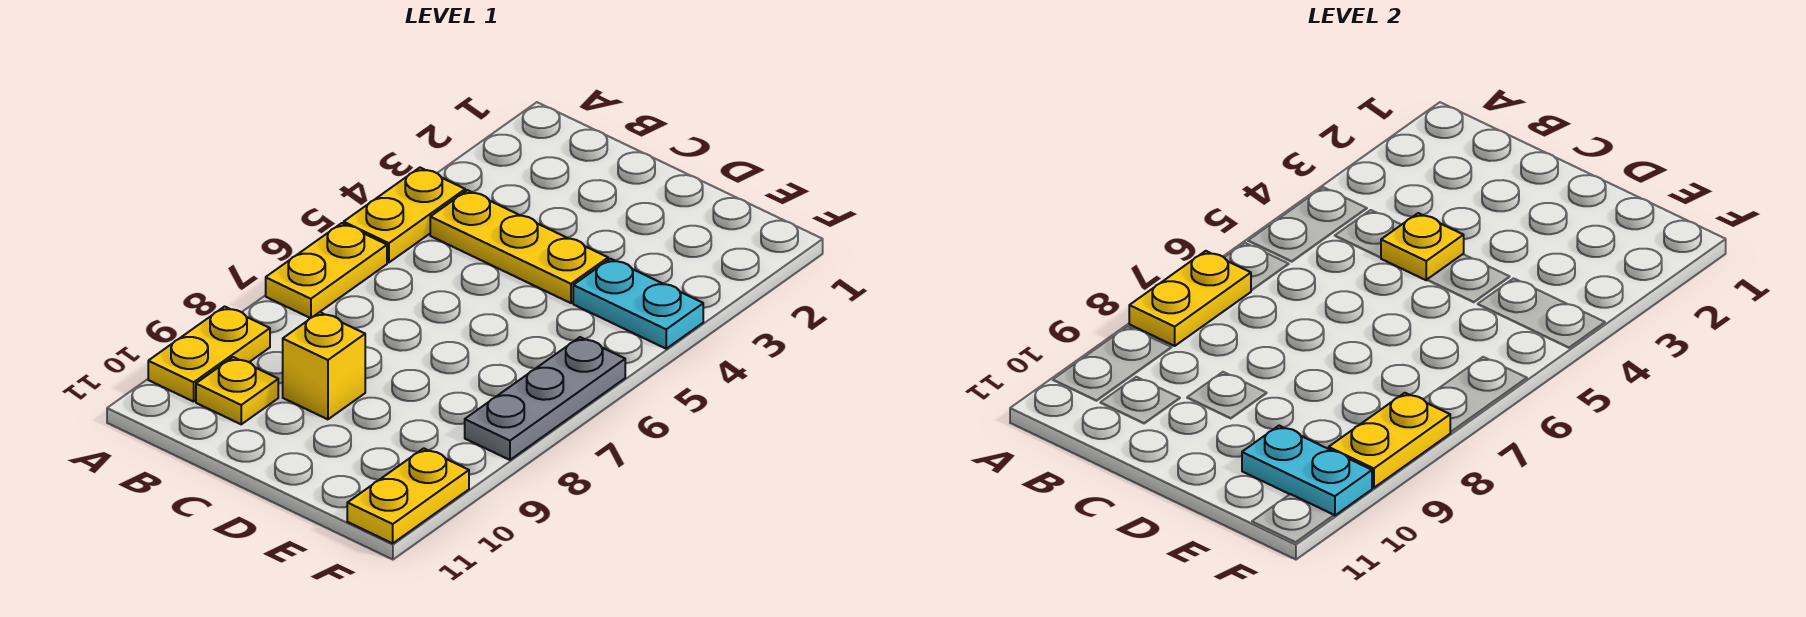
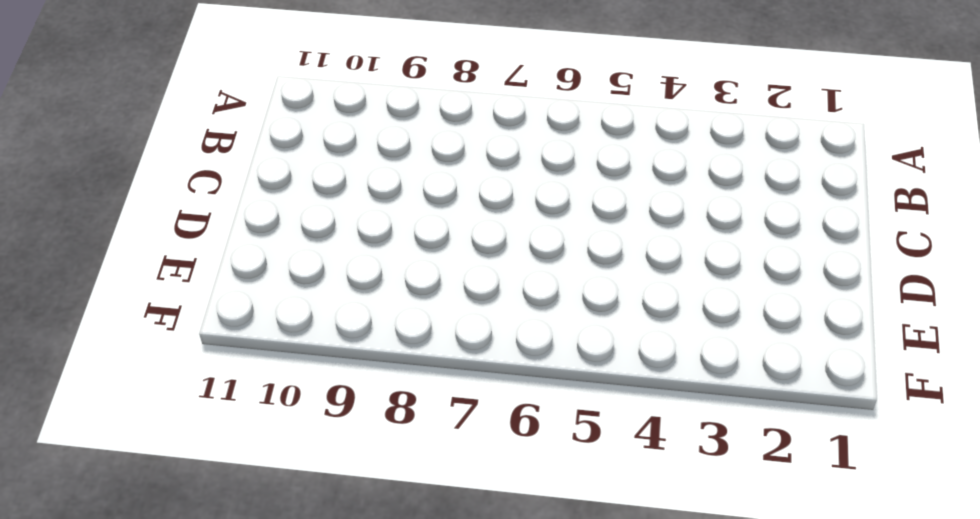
none -> yellow 1x2 plate [344,168,465,262]
none -> yellow 1x2 plate [266,223,387,318]
none -> yellow 1x2 plate [148,307,270,402]

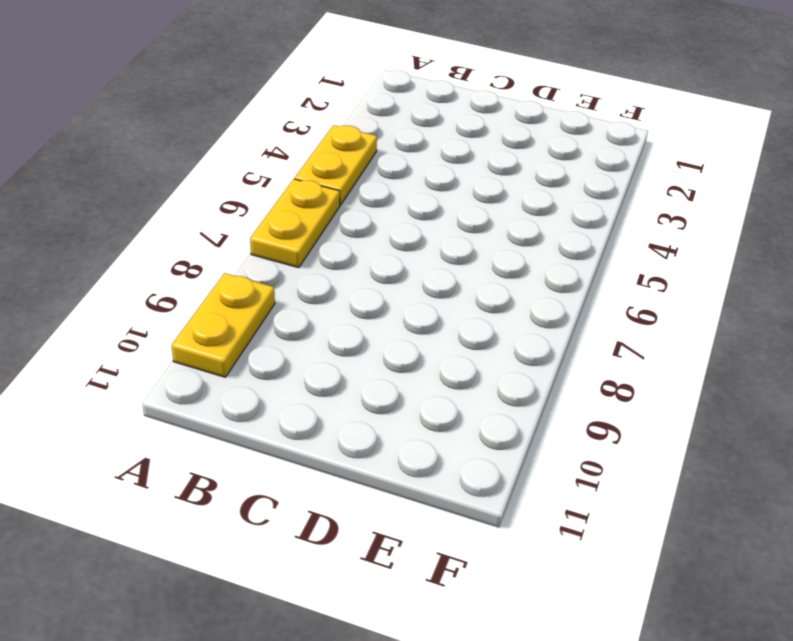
none -> yellow 1x3 plate [430,190,608,303]
none -> yellow 1x1 plate [196,357,278,424]
none -> yellow 1x1 brick [283,312,365,419]

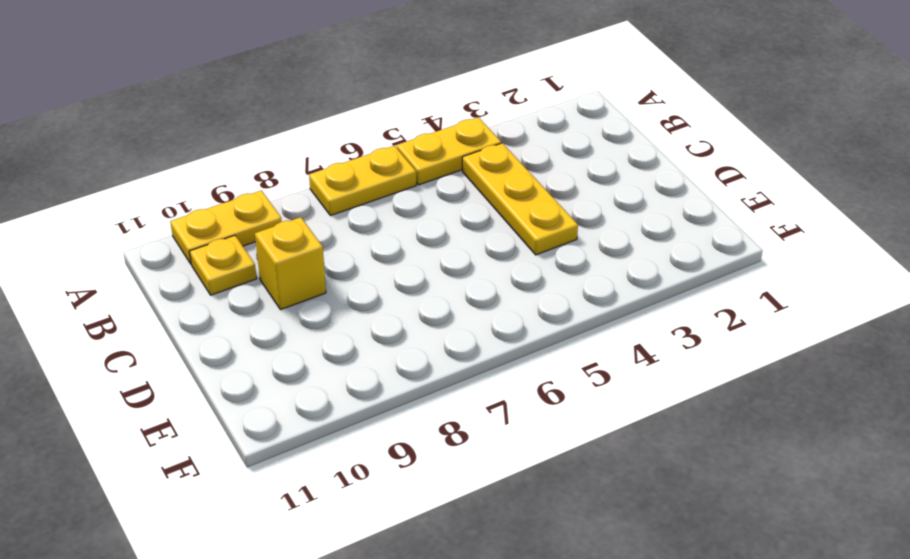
none -> cyan 1x2 plate [573,259,703,349]
none -> grey 1x3 plate [465,337,625,460]
none -> yellow 1x2 plate [347,448,469,543]

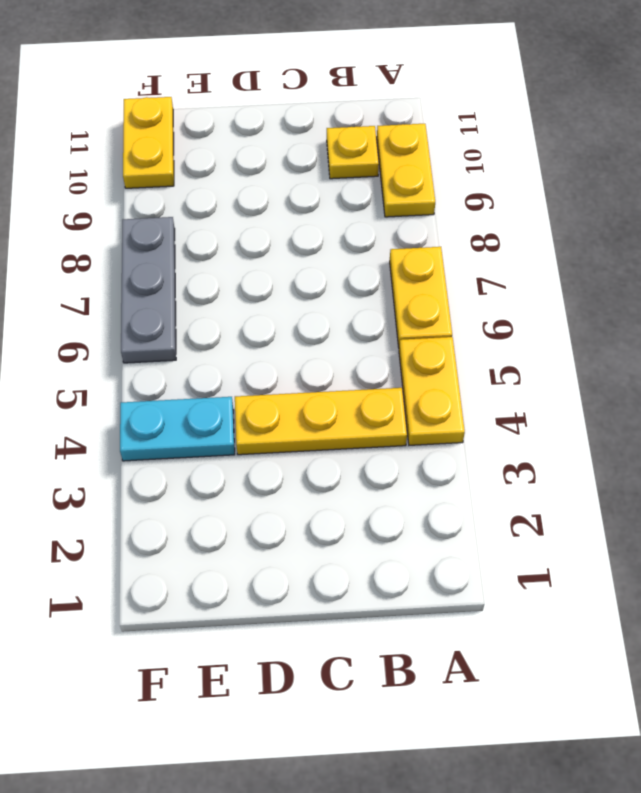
none -> yellow 1x1 brick [283,312,365,419]
none -> yellow 1x2 plate [1129,251,1251,346]
none -> yellow 1x1 plate [1381,213,1464,280]

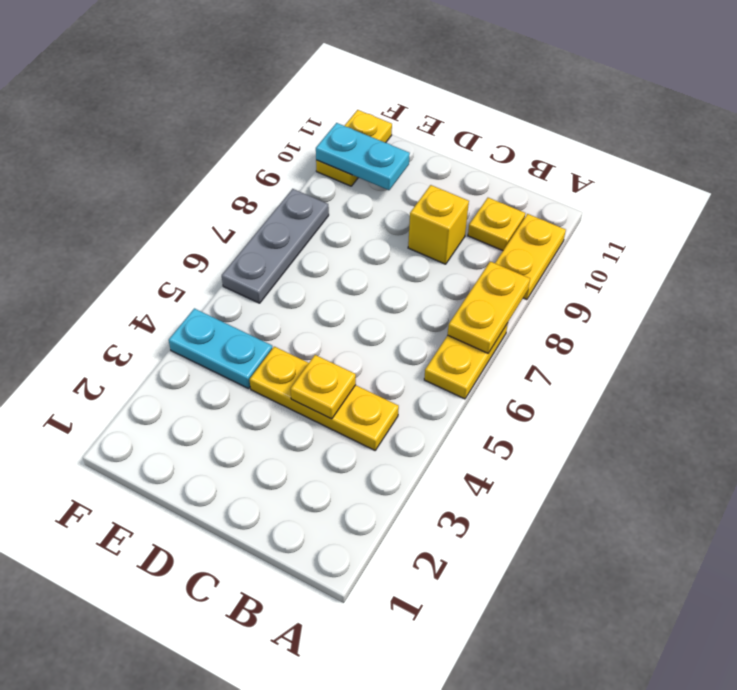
none -> yellow 1x2 plate [344,168,465,262]
none -> yellow 1x2 plate [1329,393,1450,488]

